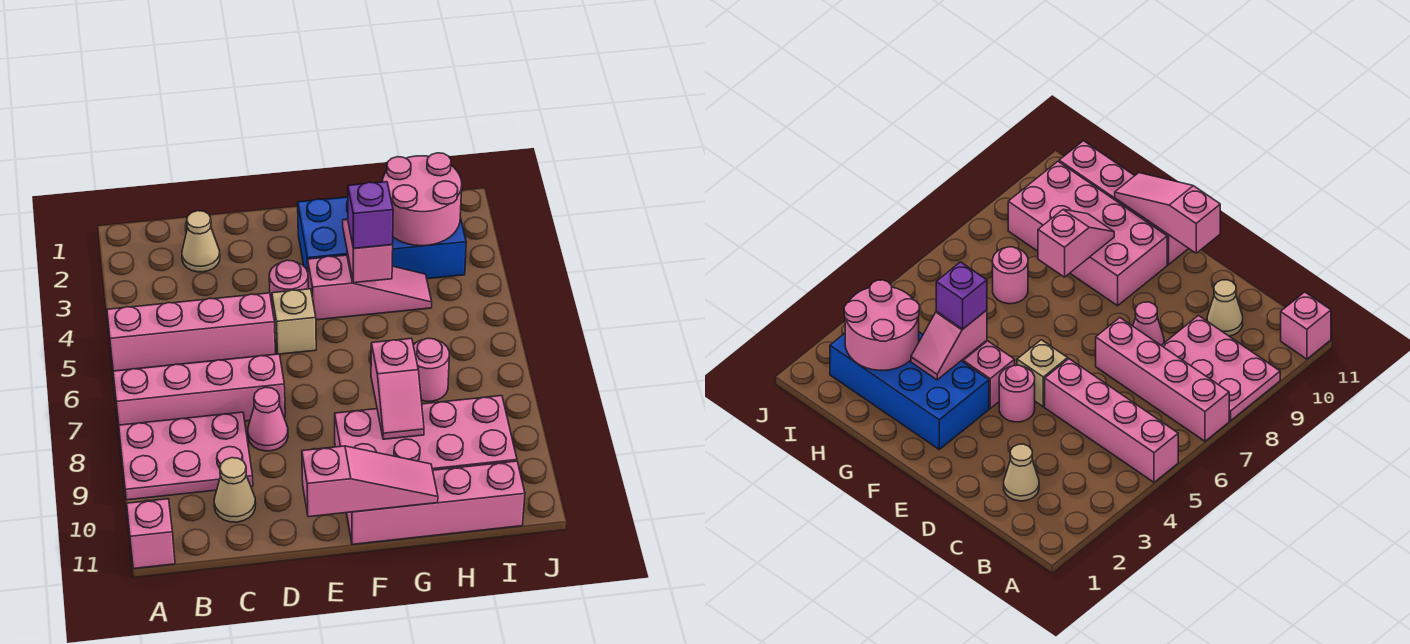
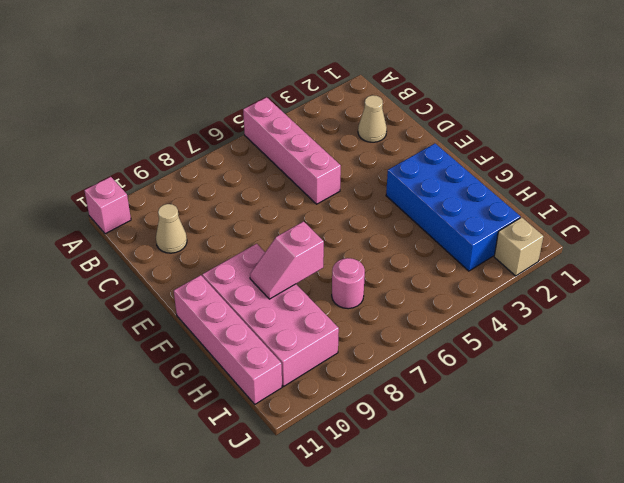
tan 1x1 brick [494,217,543,276] -> tan 1x1 brick moved to [272,289,316,354]
none -> pink 1x4 brick [113,354,285,425]
none -> pink 2x3 plate [119,412,253,500]
none -> pink 1x1 cone [248,387,288,451]

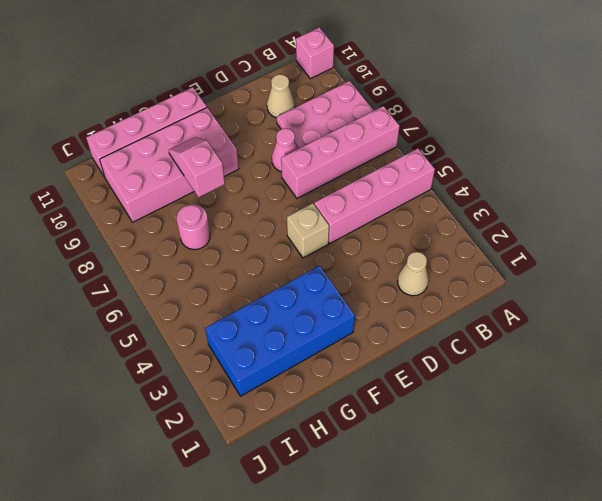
none -> pink 1x1 round brick [269,260,308,303]
none -> pink 1x3 slope [308,255,432,320]
none -> pink 1x3 slope [302,446,438,517]

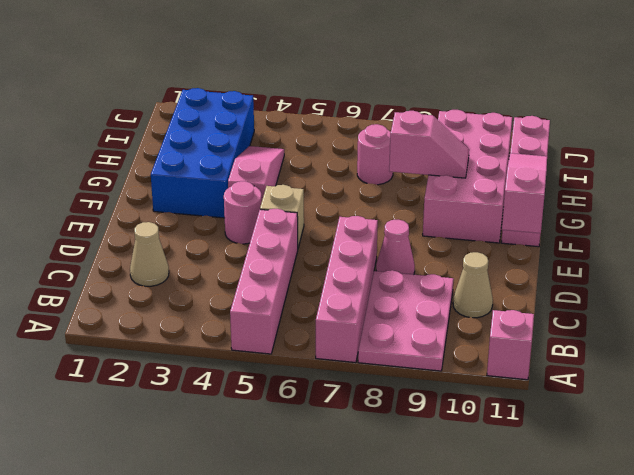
none -> pink 1x2 slope [343,219,393,283]
none -> pink 2x2 round brick [382,153,462,246]
none -> purple 1x1 brick [348,182,393,248]

